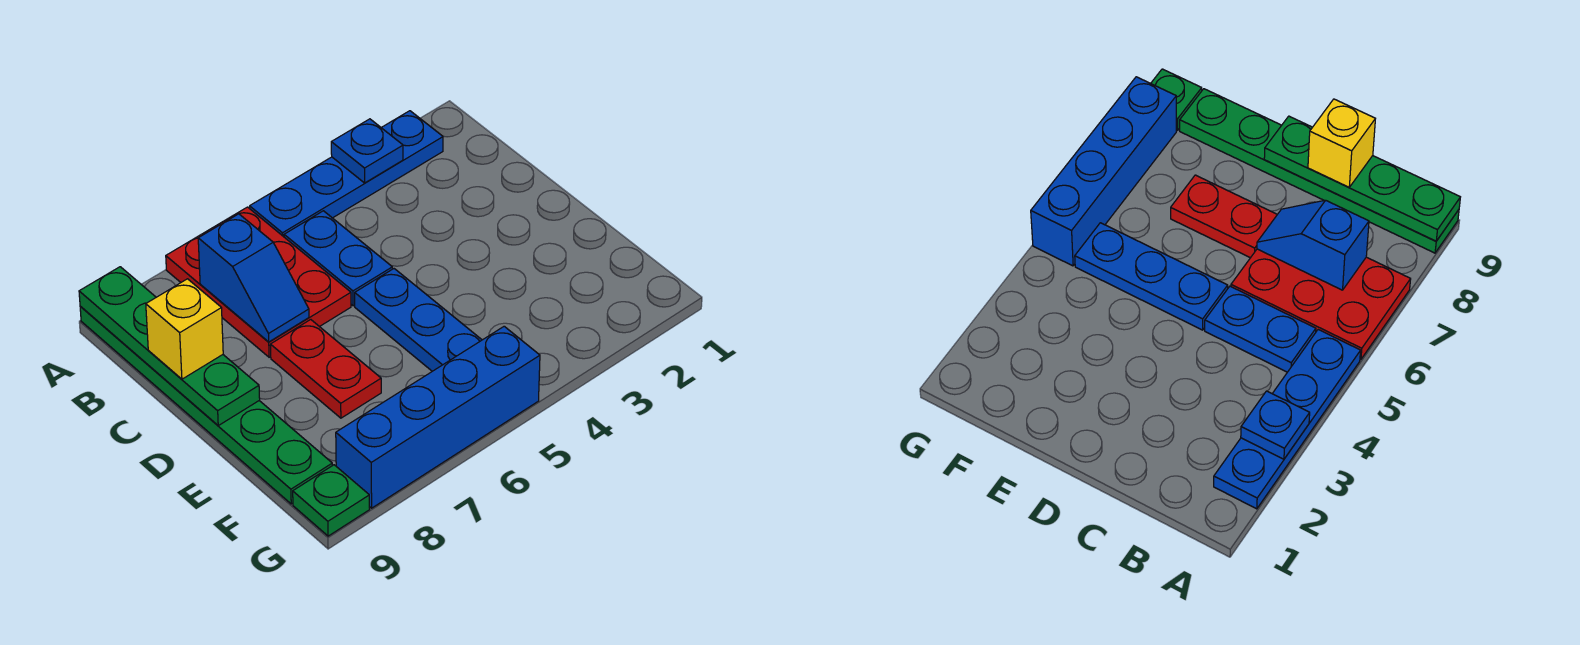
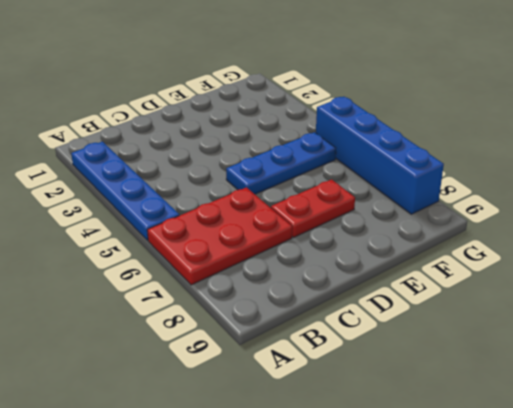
none -> green 1x6 plate [80,307,332,504]
none -> blue 1x2 plate [284,211,392,306]
none -> green 1x1 plate [293,465,370,536]

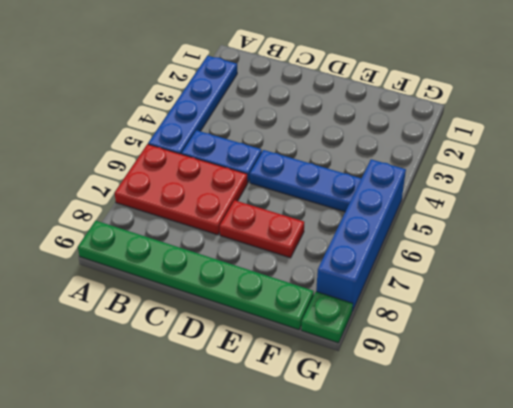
none -> blue 1x1 plate [331,119,403,183]
none -> green 1x4 plate [79,267,260,425]
none -> blue 1x2 slope [198,214,309,342]

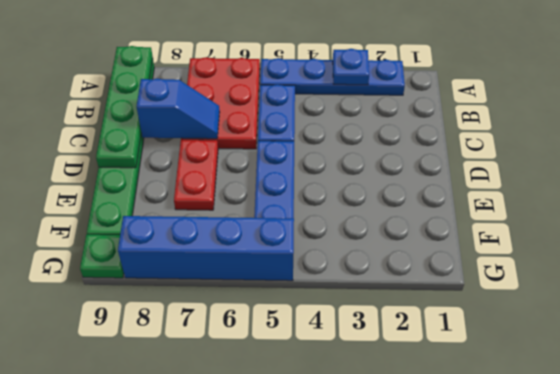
blue 1x2 slope [136,78,220,139] -> blue 1x2 slope turned to [198,214,309,342]
none -> yellow 1x1 brick [146,279,223,379]

